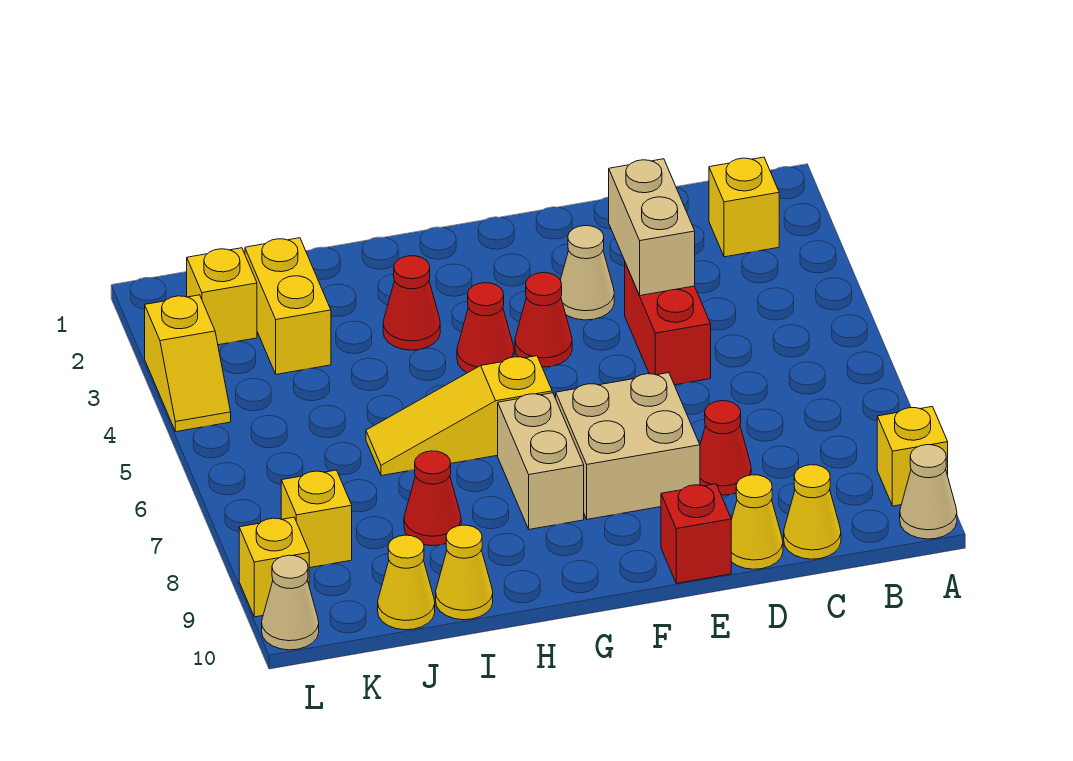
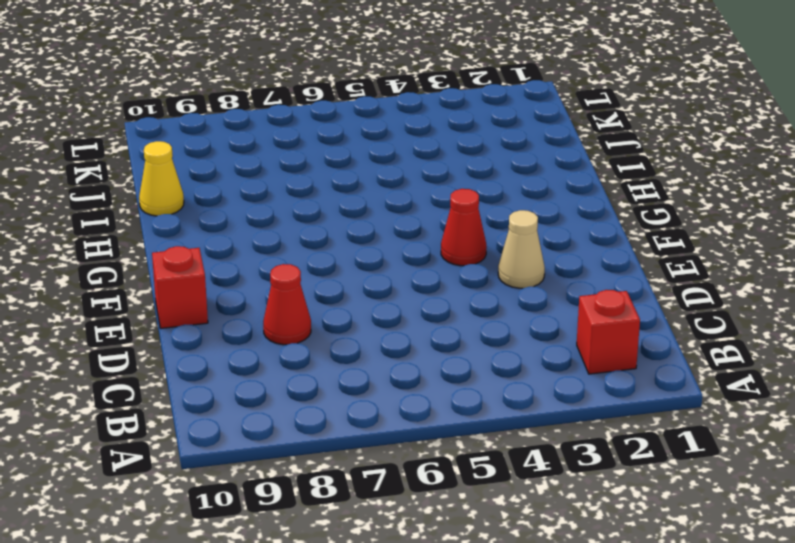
red 1x1 brick [577,290,640,374] -> yellow 1x1 brick [709,157,779,257]
none -> yellow 1x1 brick [877,407,948,506]
none -> tan 1x1 cone [900,445,957,539]
none -> yellow 1x1 cone [784,465,841,559]

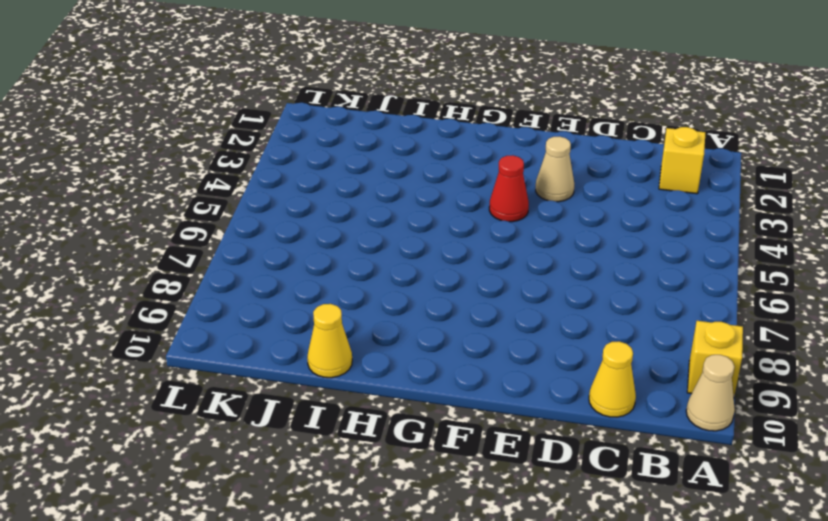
none -> red 1x2 brick [625,263,711,385]
none -> red 1x1 cone [700,401,751,495]
none -> yellow 1x1 cone [731,475,783,569]

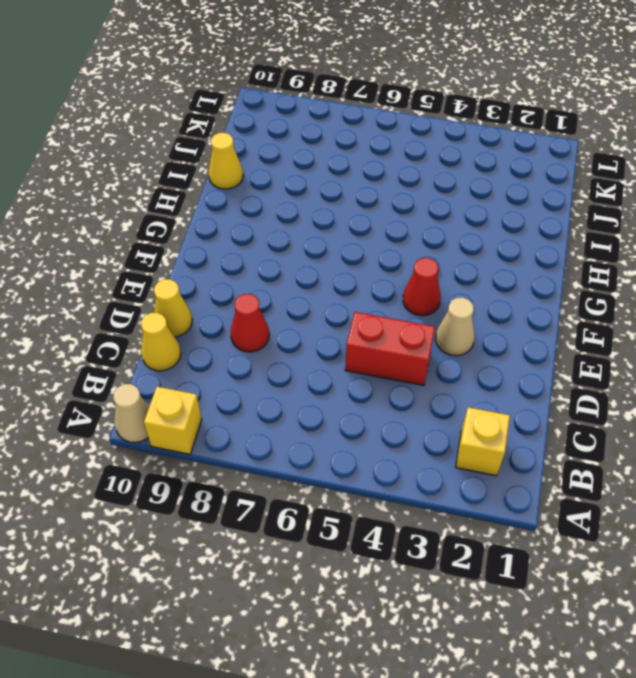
none -> tan 2x2 brick [556,373,700,519]
none -> red 1x1 brick [661,484,731,583]
none -> red 1x1 cone [457,283,514,373]

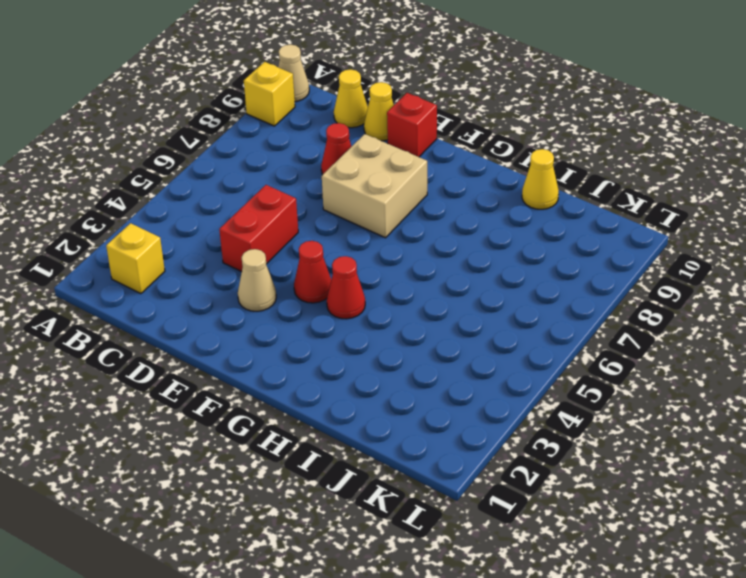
none -> yellow 1x3 slope [366,356,552,476]
none -> tan 1x2 brick [498,393,584,529]
none -> red 1x1 cone [383,256,440,350]

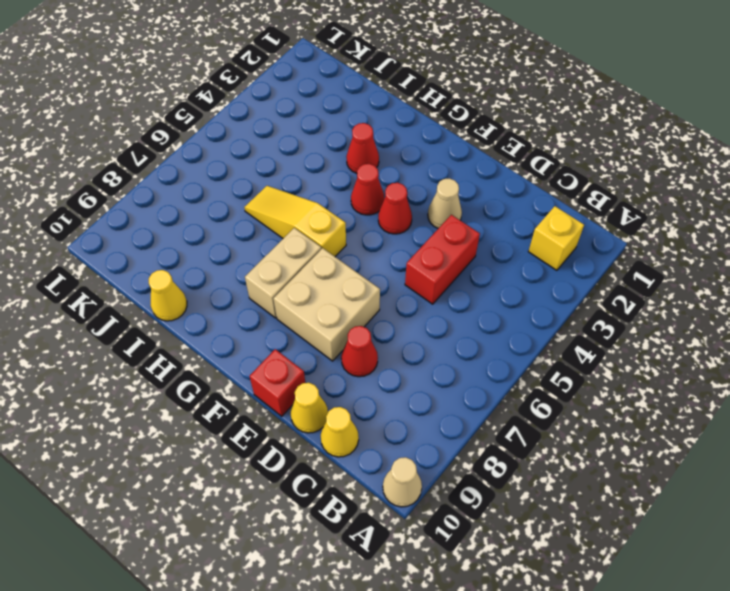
none -> yellow 1x1 brick [877,407,948,506]
none -> red 1x1 cone [404,451,461,546]
none -> yellow 1x2 brick [245,238,331,374]

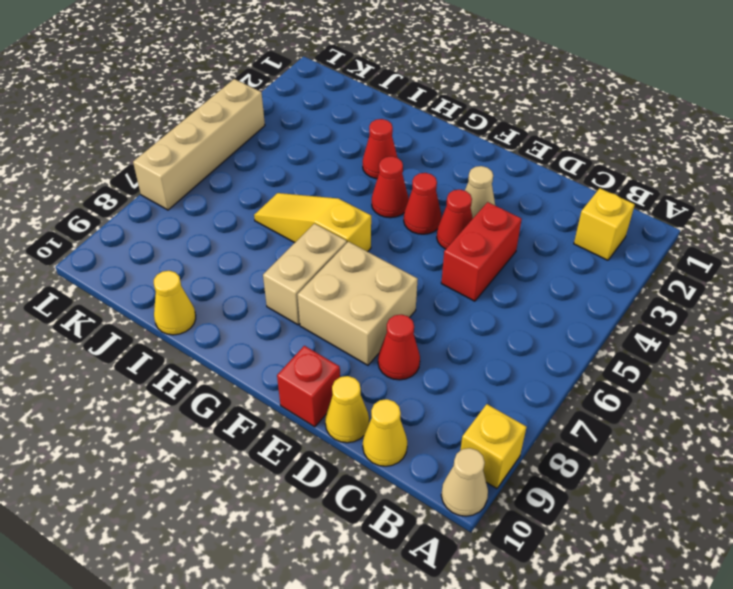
red 1x1 cone [437,190,473,249] -> red 1x1 cone moved to [404,451,461,546]
tan 1x4 brick [133,79,265,210] -> yellow 1x2 slope [145,295,231,432]
none -> yellow 1x2 brick [245,238,331,374]
none -> yellow 1x1 cone [378,535,435,630]
none -> yellow 1x1 brick [187,248,257,345]

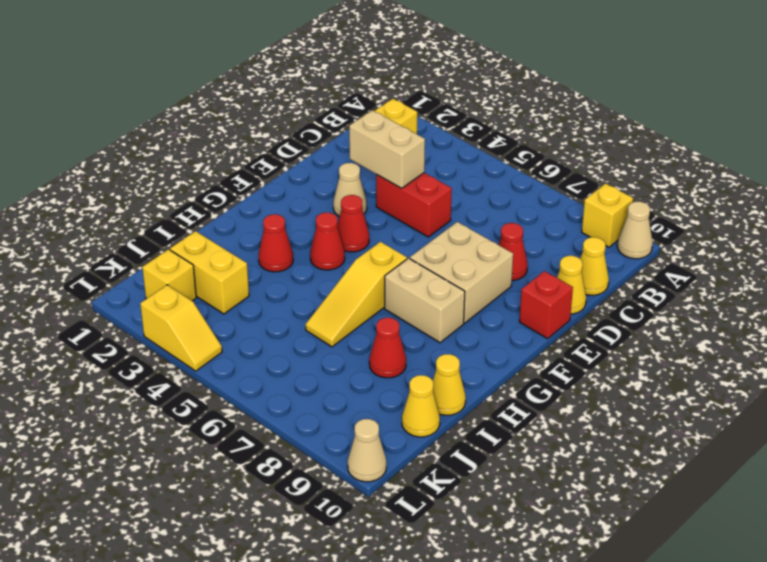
none -> yellow 1x1 brick [281,470,352,568]
none -> yellow 1x1 brick [239,517,309,617]

